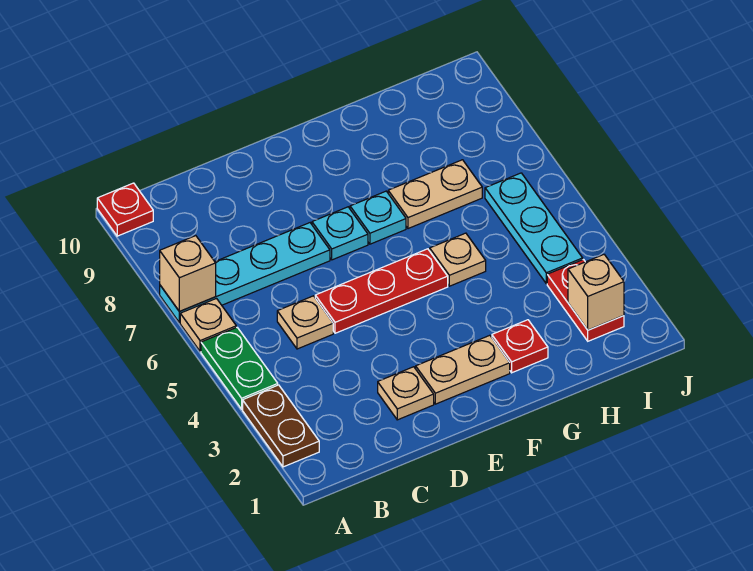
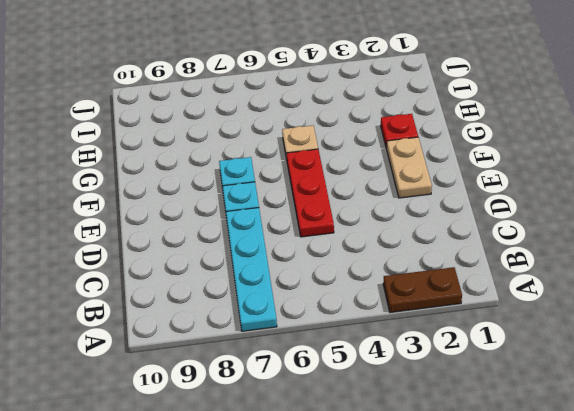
none -> green 1x2 plate [201,327,278,409]
none -> tan 1x1 plate [180,299,236,352]
none -> red 1x1 plate [97,183,153,236]

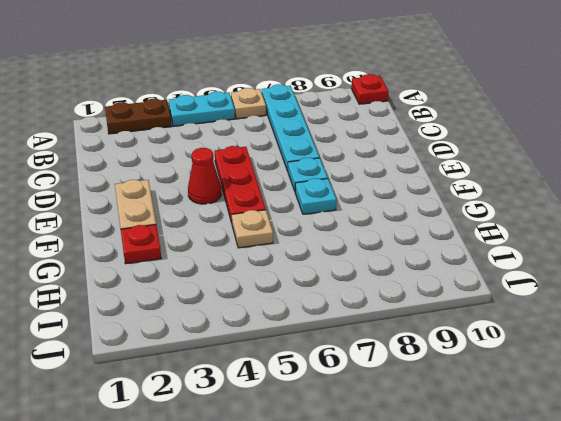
cyan 1x2 plate [169,91,235,126] -> green 1x2 plate [201,327,278,409]
red 1x1 cone [188,148,221,204] -> none
none -> tan 1x1 plate [277,296,333,349]
none -> tan 1x1 plate [378,367,434,420]
none -> tan 1x2 plate [388,160,482,229]

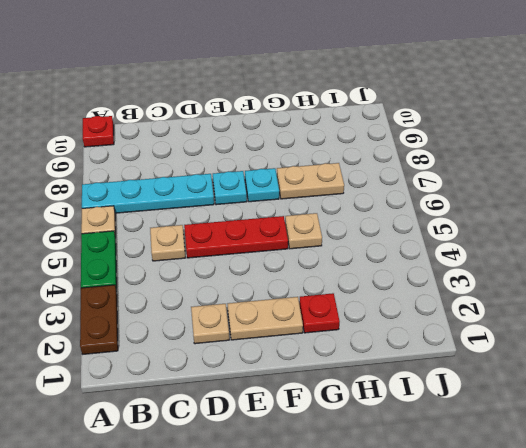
none -> red 1x2 plate [547,260,624,341]
none -> cyan 1x3 plate [485,173,583,284]
none -> tan 1x1 brick [160,236,216,311]

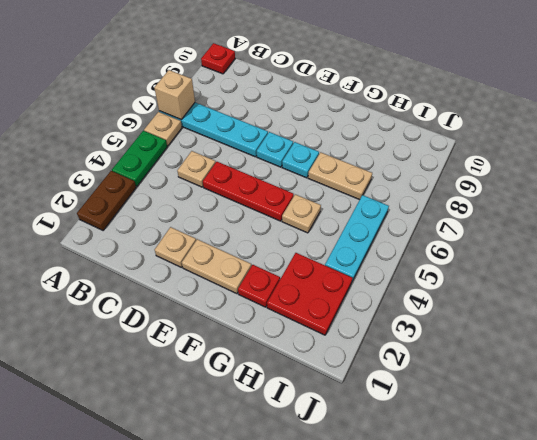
red 2x2 plate [267,253,352,335] -> red 1x2 plate [547,260,624,341]
none -> tan 1x1 brick [568,255,624,330]

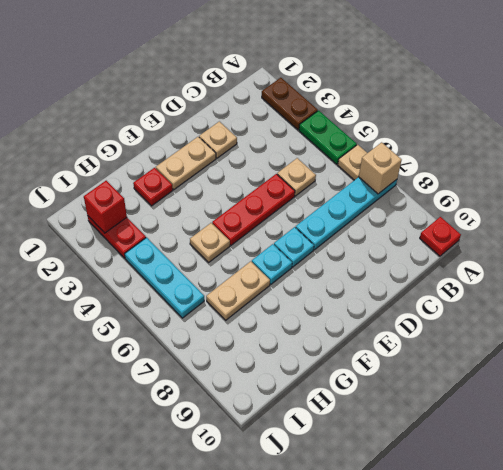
red 1x1 brick [84,181,127,233] -> tan 1x1 brick [568,255,624,330]

